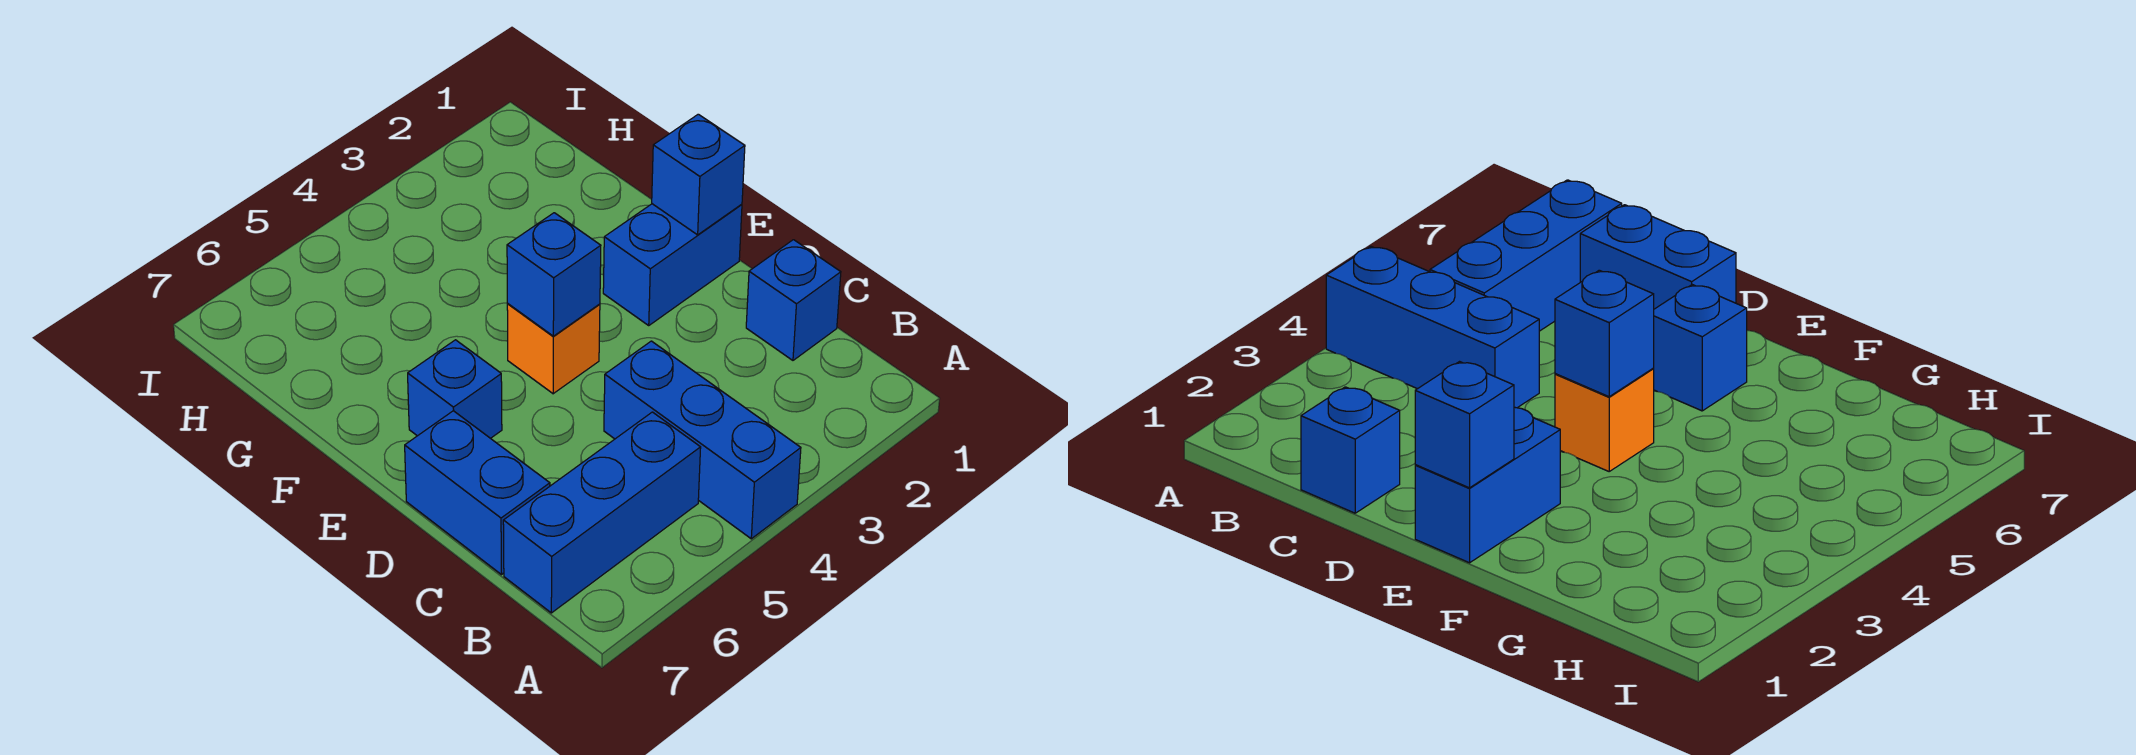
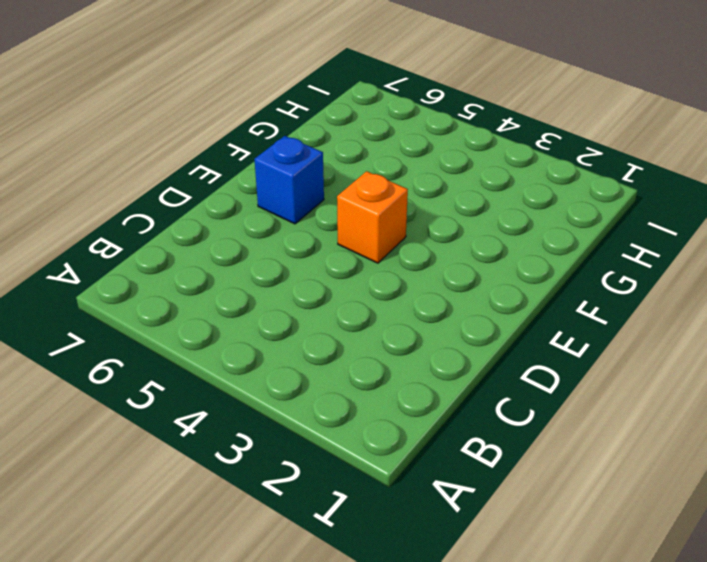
none -> blue 1x3 brick [604,341,801,539]
none -> blue 1x3 brick [503,412,701,613]

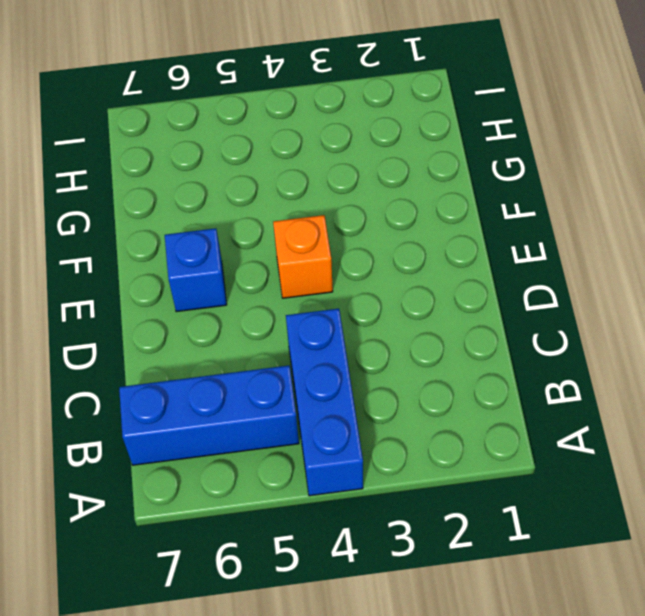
none -> blue 1x1 brick [746,240,841,360]
none -> blue 1x2 brick [405,411,550,575]

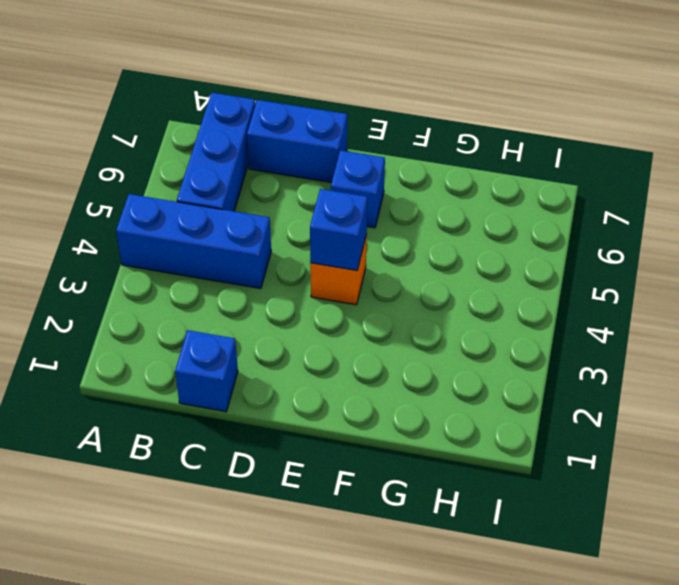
none -> blue 1x2 brick [603,204,742,325]
none -> blue 1x1 brick [652,114,745,235]

